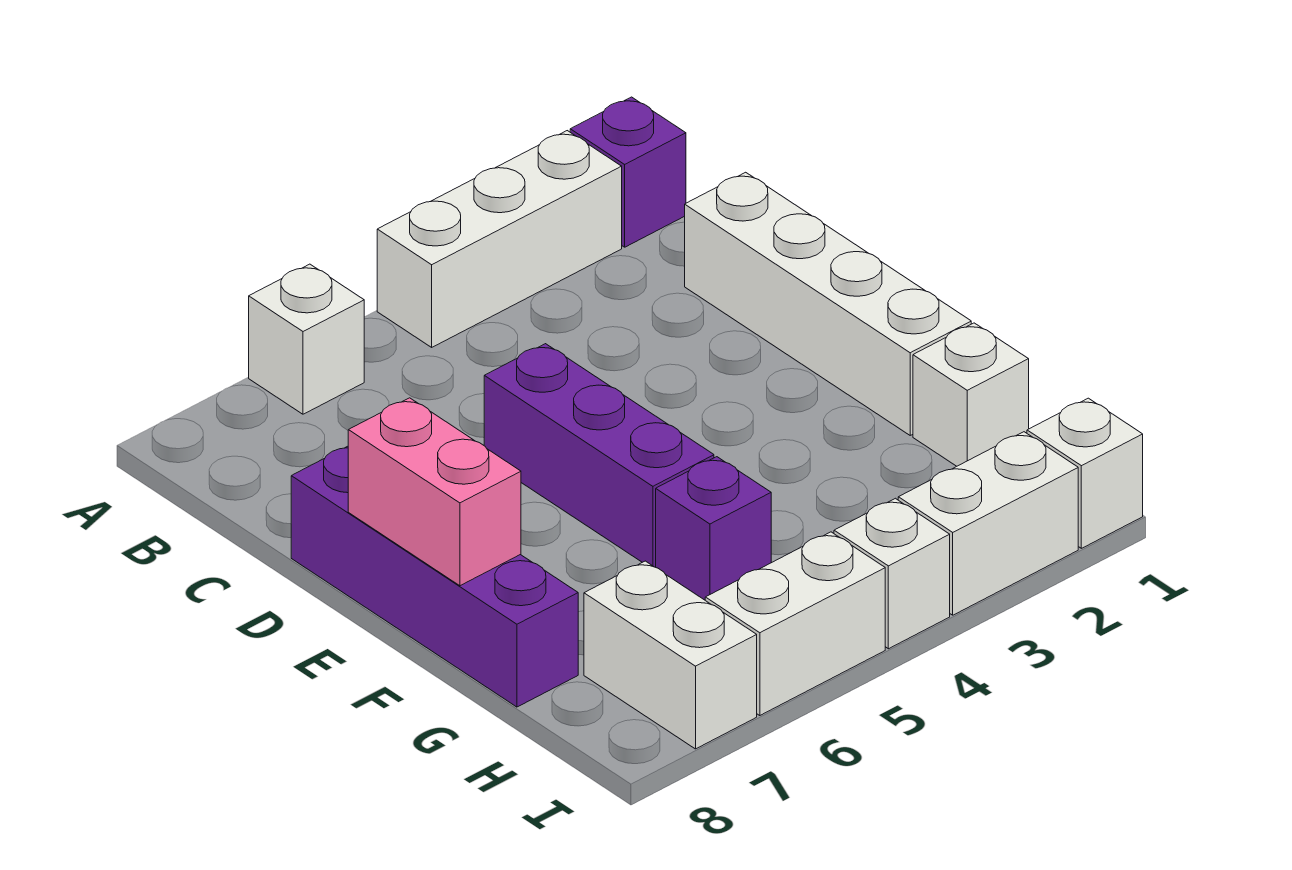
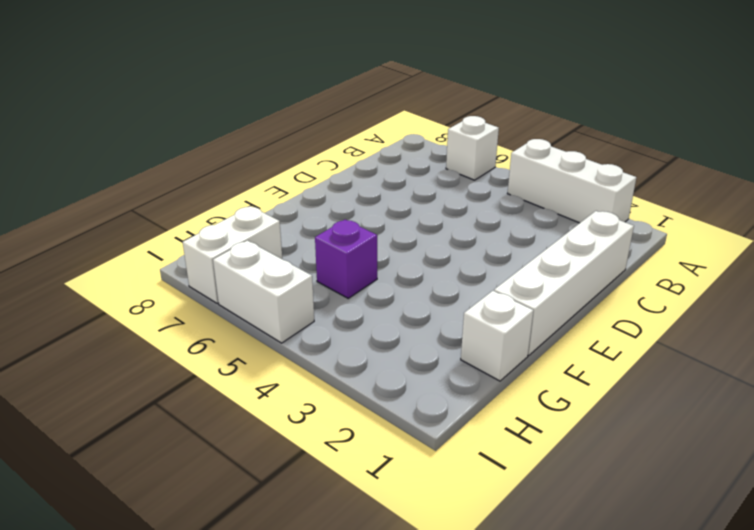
none -> purple 1x1 brick [570,97,686,247]
none -> purple 1x3 brick [484,344,714,567]
none -> purple 1x4 brick [291,446,578,707]

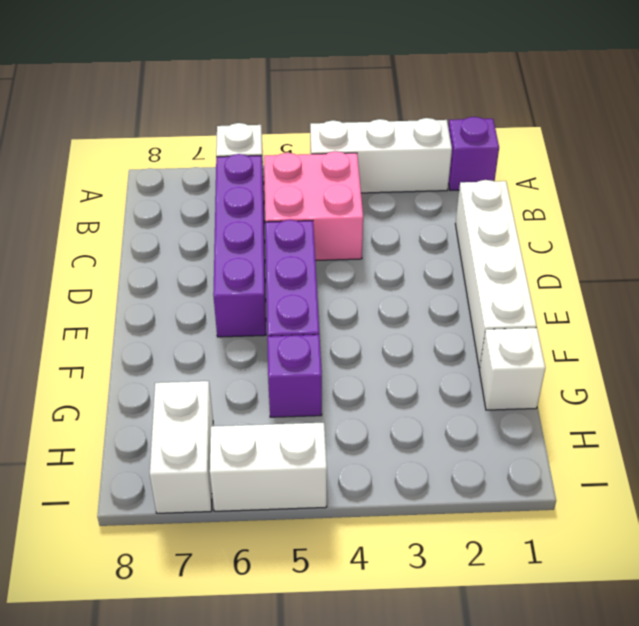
pink 2x2 brick [264,151,363,260] -> none
purple 1x4 brick [213,154,266,337] -> purple 1x4 brick moved to [291,446,578,707]
none -> white 1x1 brick [1027,398,1143,548]
none -> white 1x2 brick [898,432,1078,615]
none -> white 1x1 brick [834,498,950,649]

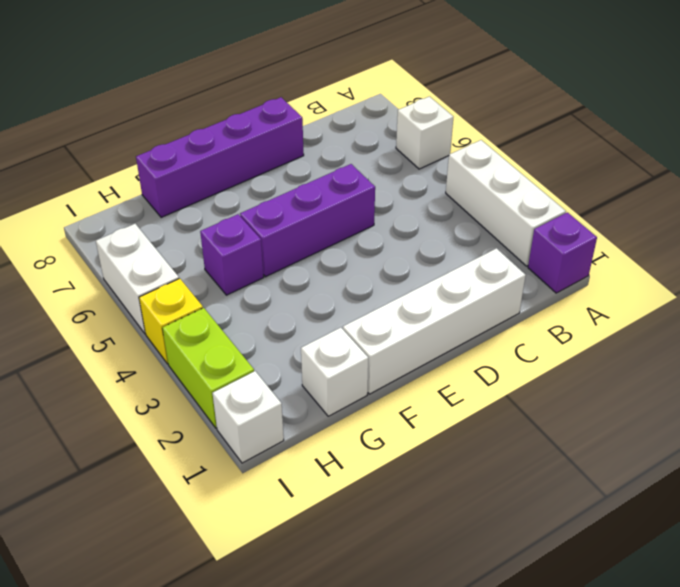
lime 1x2 brick [162,308,254,428] -> white 1x2 brick [898,432,1078,615]
yellow 1x1 brick [139,279,203,364] -> white 1x1 brick [834,498,950,649]
none -> white 1x2 brick [584,561,757,749]
none -> pink 1x2 brick [348,398,521,586]

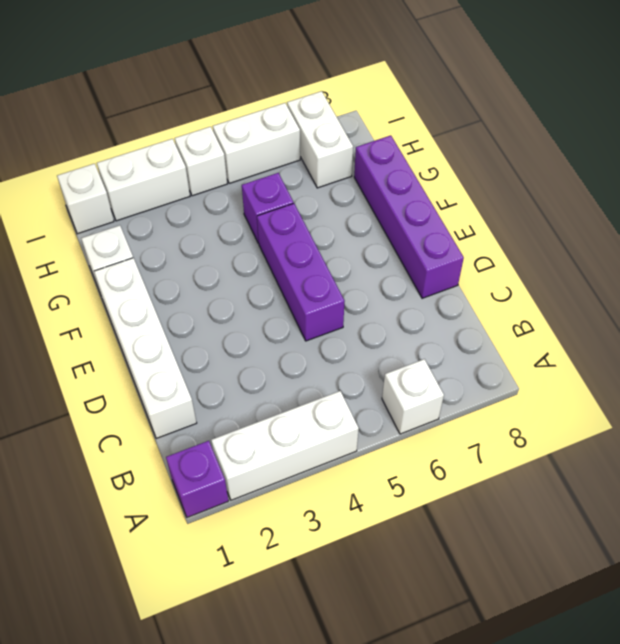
none -> pink 1x2 brick [348,398,521,586]

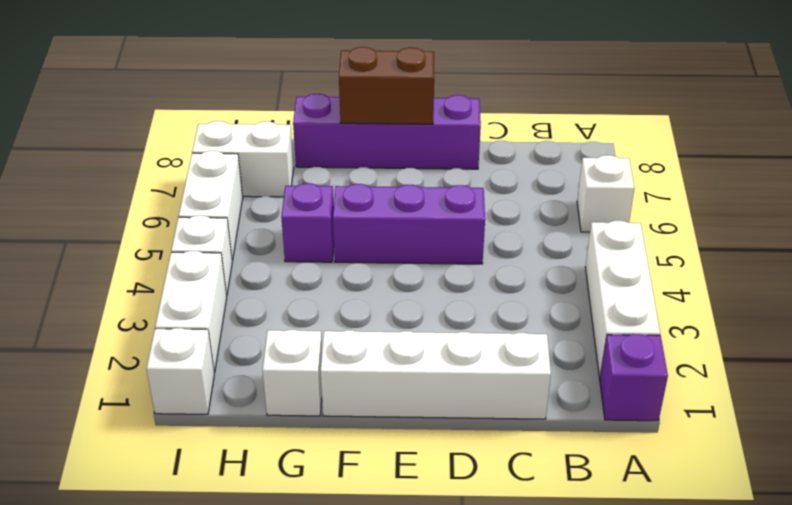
brown 1x2 brick [339,47,434,124] -> pink 1x2 brick [348,398,521,586]

